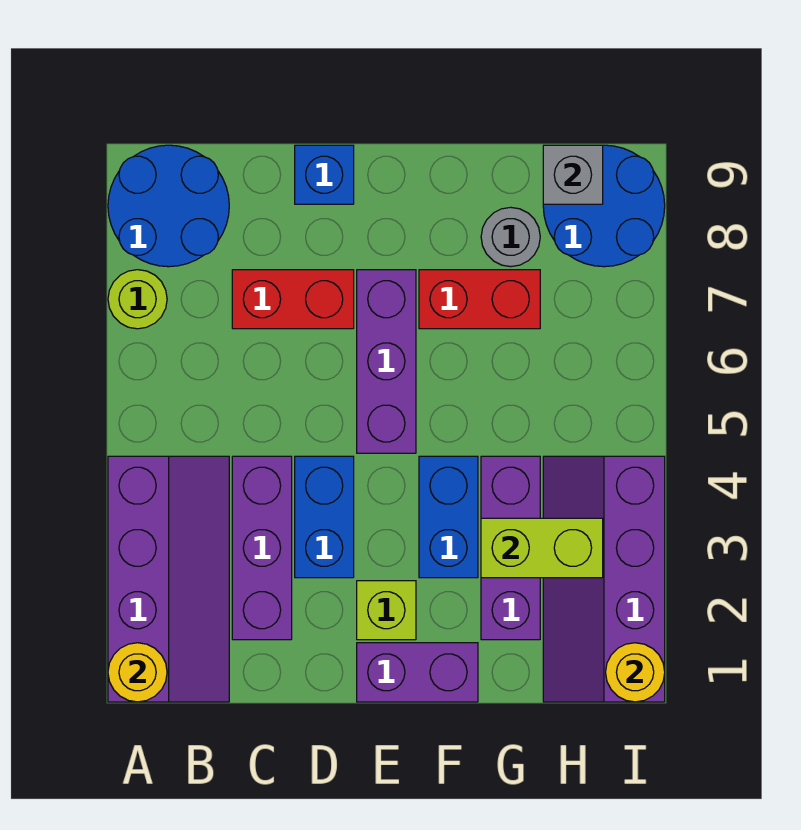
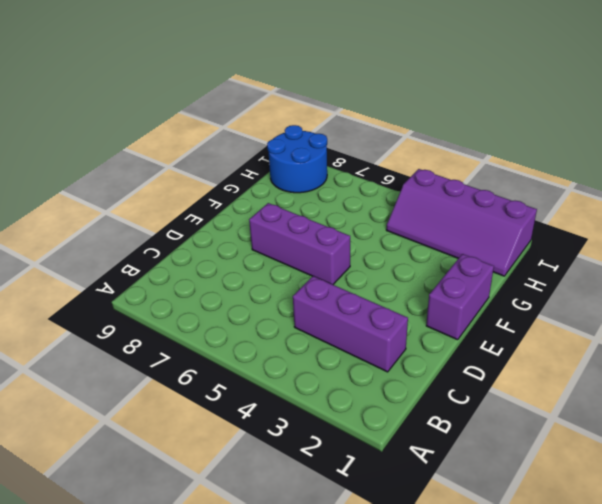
none -> purple 2x4 slope [108,456,229,702]
none -> lime 1x1 round brick [108,270,167,329]
none -> blue 2x2 round brick [108,145,229,267]

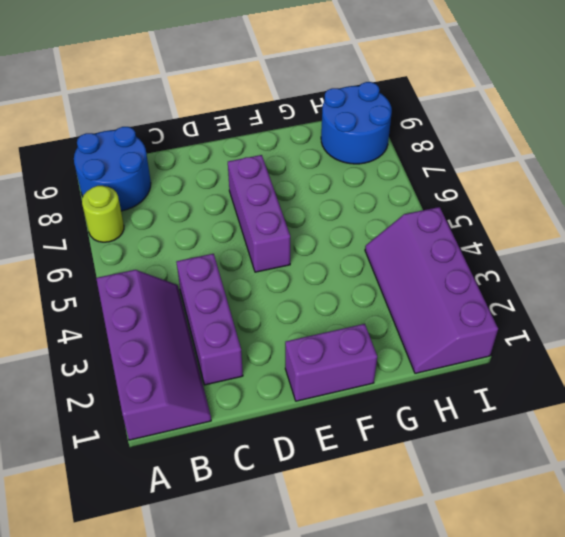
none -> red 1x2 brick [232,270,354,329]
none -> blue 1x2 brick [295,456,354,578]
none -> blue 1x1 brick [295,145,354,204]

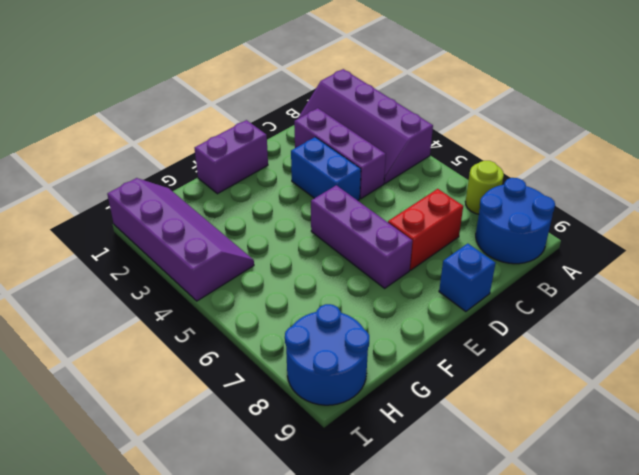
none -> lime 1x1 brick [357,581,416,640]
none -> blue 1x2 brick [419,456,478,578]
none -> red 1x2 brick [419,270,540,329]

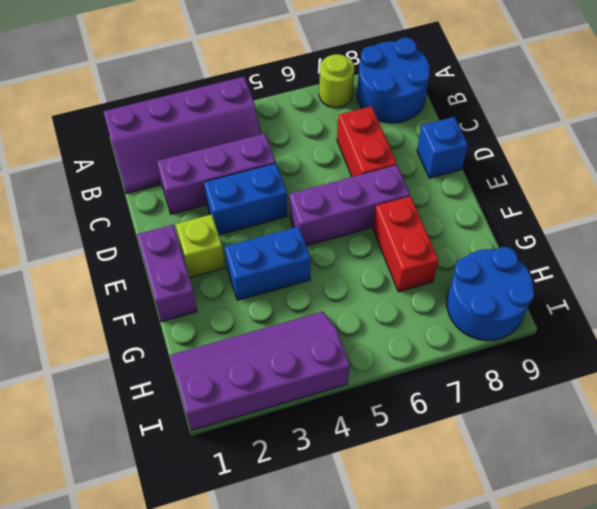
none -> purple 1x3 brick [481,456,540,640]
none -> grey 1x1 round brick [481,207,540,267]
none -> yellow 1x1 round brick [108,643,167,702]

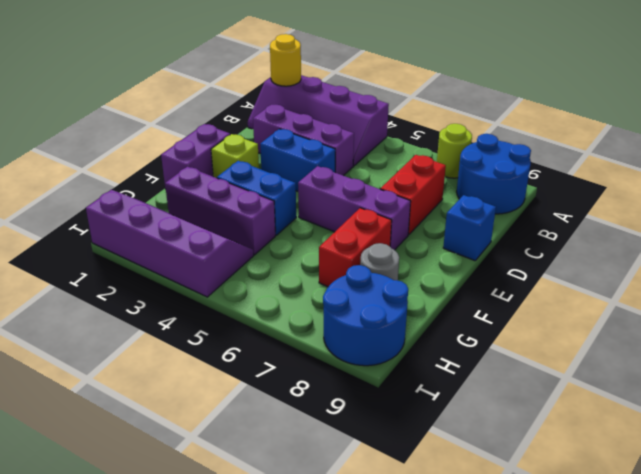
none -> lime 1x2 brick [481,518,603,578]
none -> grey 1x1 brick [543,145,603,204]
none -> yellow 1x1 round brick [606,643,665,702]

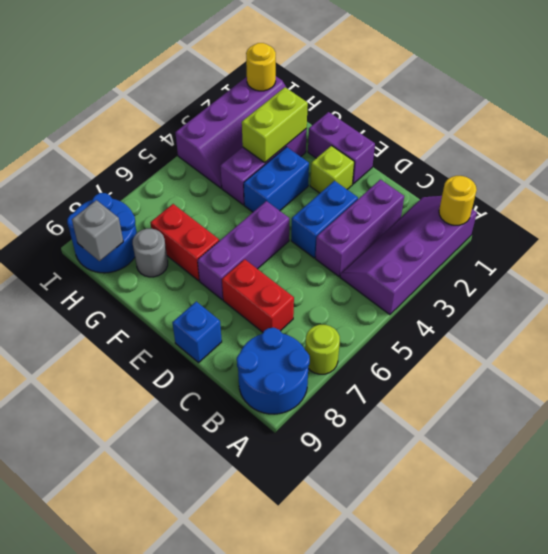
lime 1x2 brick [242,87,308,162] -> lime 1x2 brick turned to [481,518,603,578]

